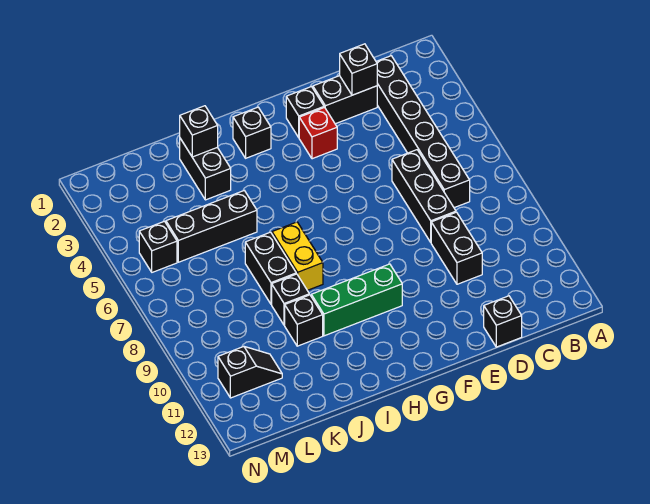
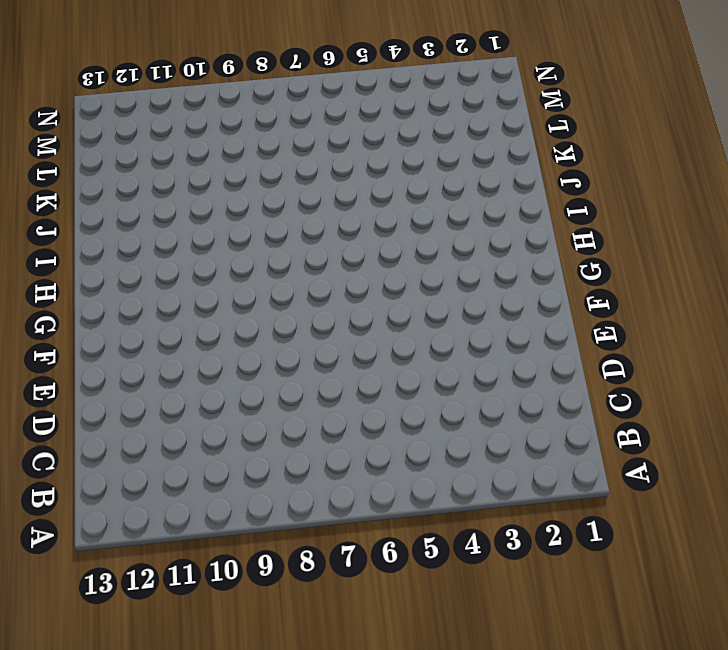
none -> black 1x6 brick [376,56,470,208]
none -> black 1x2 brick [313,76,377,124]
none -> black 1x3 brick [392,150,456,242]

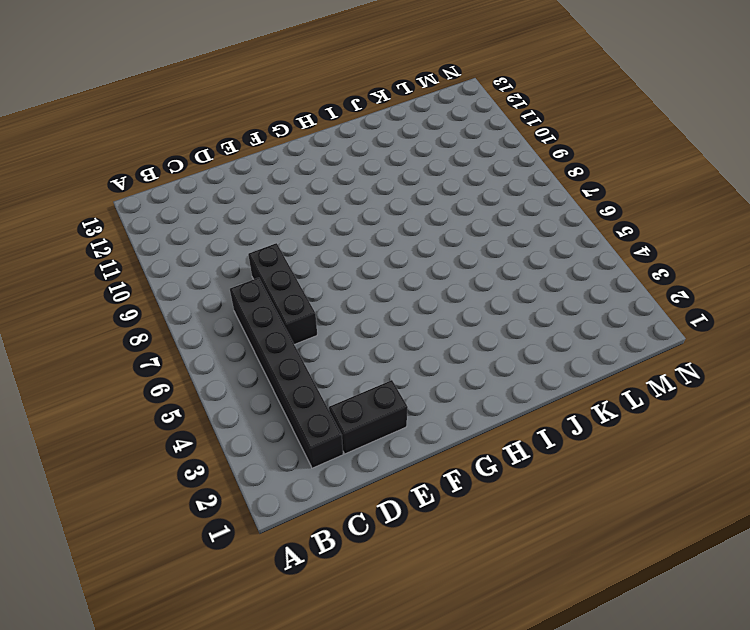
none -> black 1x2 brick [431,212,482,284]
none -> black 1x1 brick [484,296,522,347]
none -> black 1x1 brick [286,87,324,137]

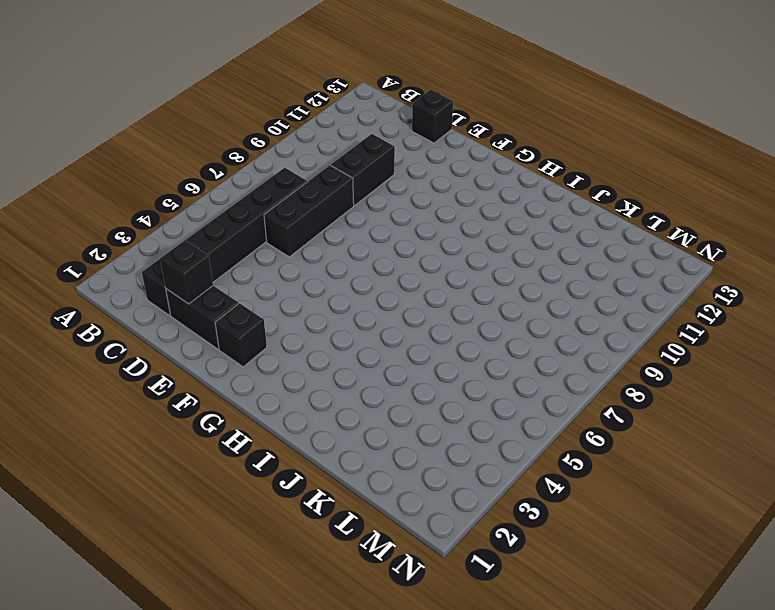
none -> red 1x1 brick [299,108,337,159]
none -> green 1x3 brick [311,264,402,336]
none -> black 1x1 brick [233,107,271,158]

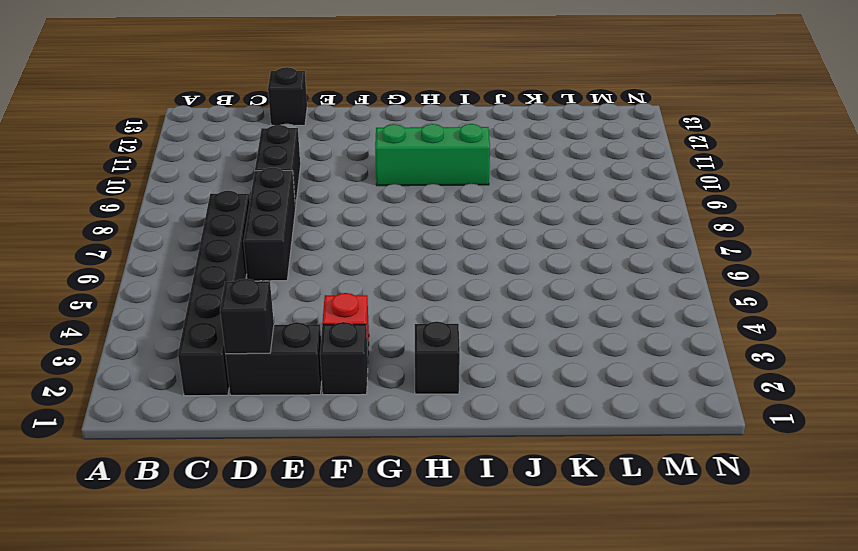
none -> yellow 1x2 brick [272,222,323,290]
none -> black 1x2 brick [180,139,231,200]
none -> black 1x3 brick [166,191,257,262]

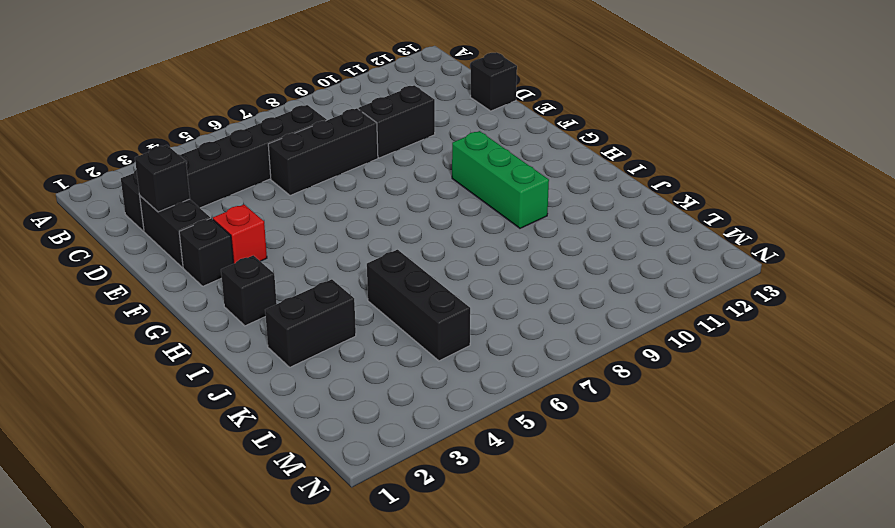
none -> yellow 1x2 brick [272,222,323,290]
none -> black 1x2 brick [245,232,296,304]
none -> black 1x1 brick [272,274,309,325]

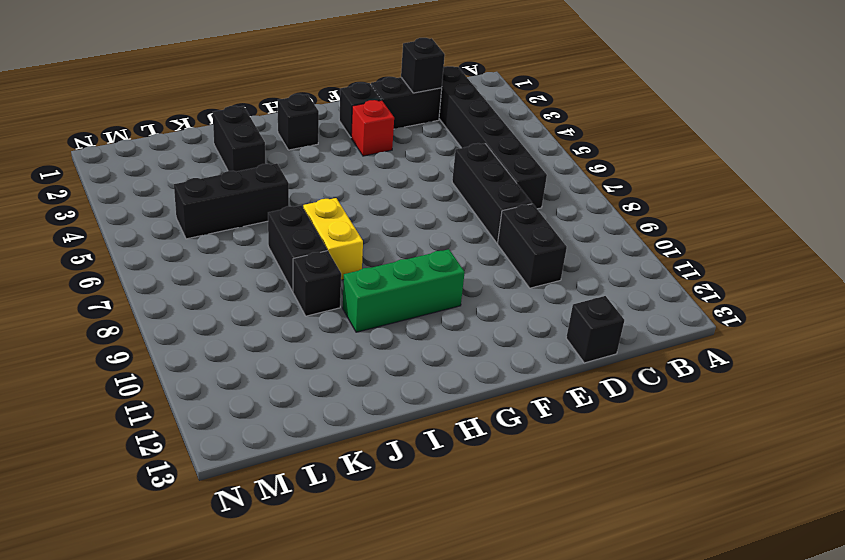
none -> black 1x1 brick [285,295,323,346]
none -> black 1x2 slope [218,347,282,398]
none -> black 1x1 brick [139,221,177,272]

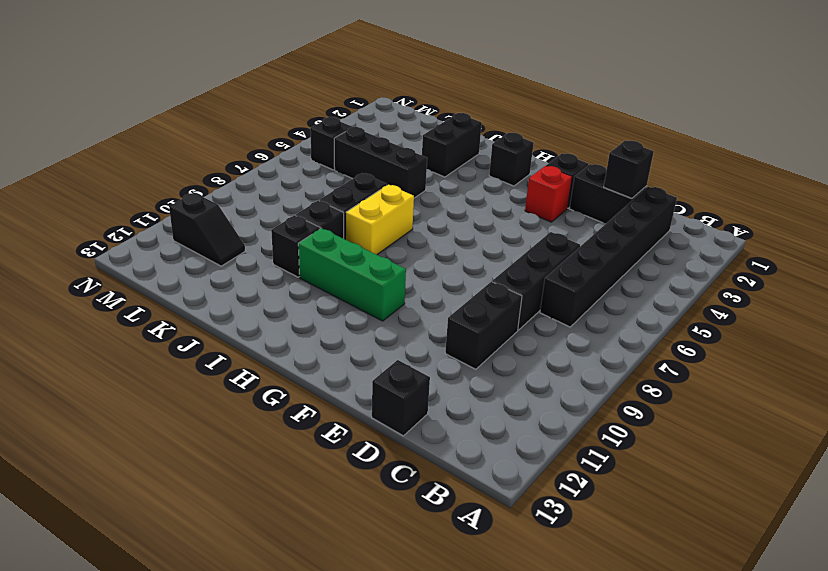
none -> black 1x1 brick [180,106,218,157]

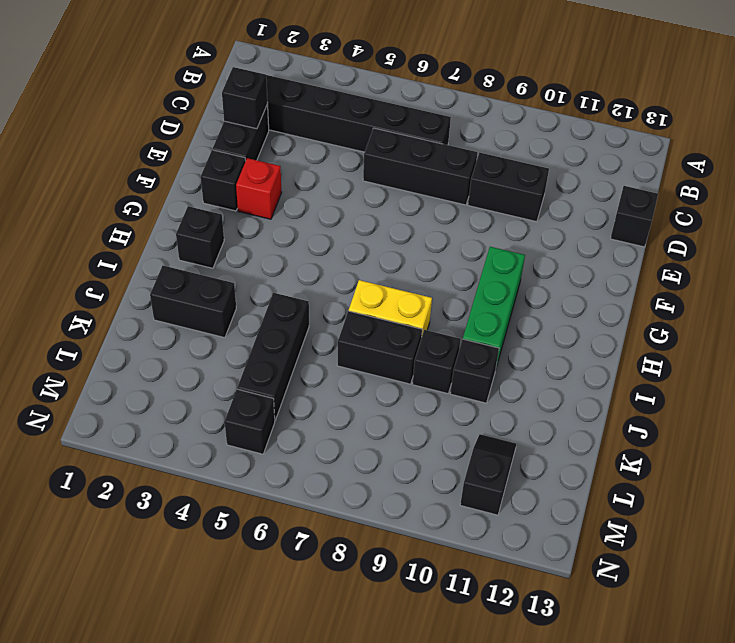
none -> black 1x1 brick [180,106,218,157]

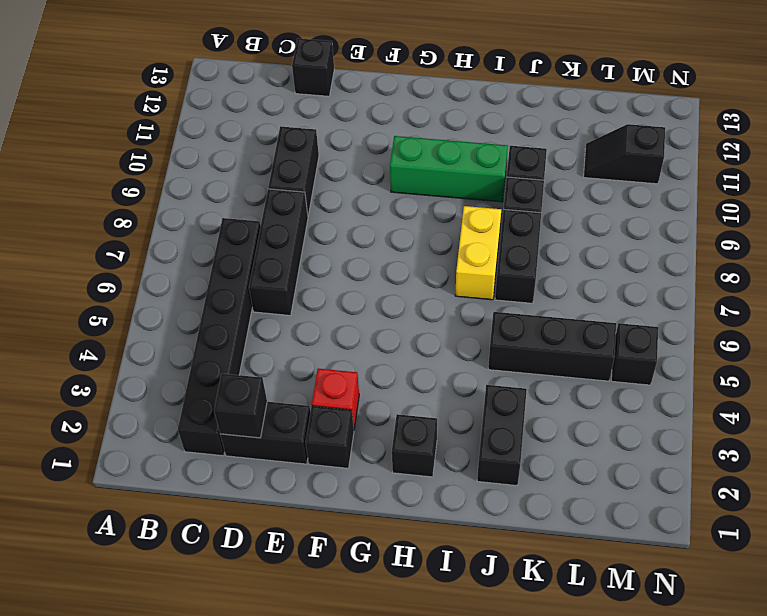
none -> black 1x1 brick [180,106,218,157]

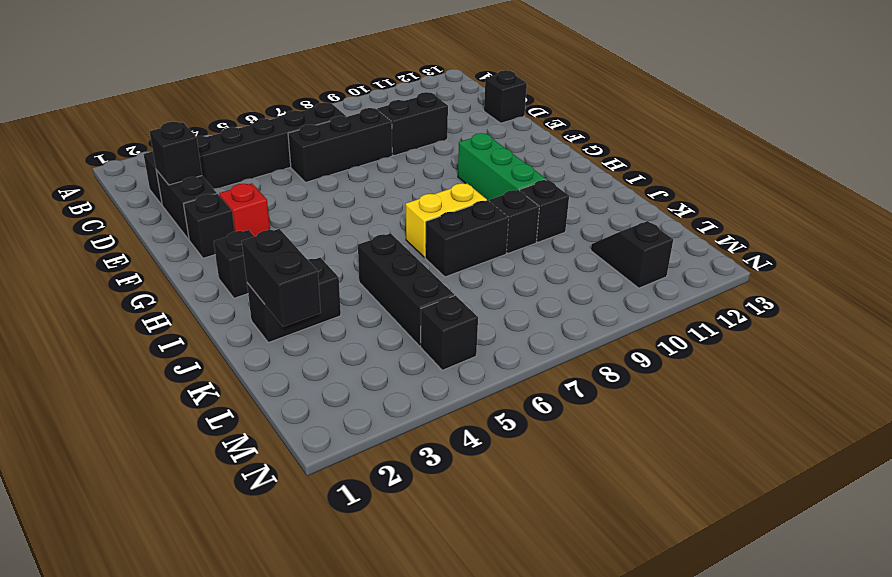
black 1x2 brick [242,229,321,327] -> black 1x1 brick [180,106,218,157]

